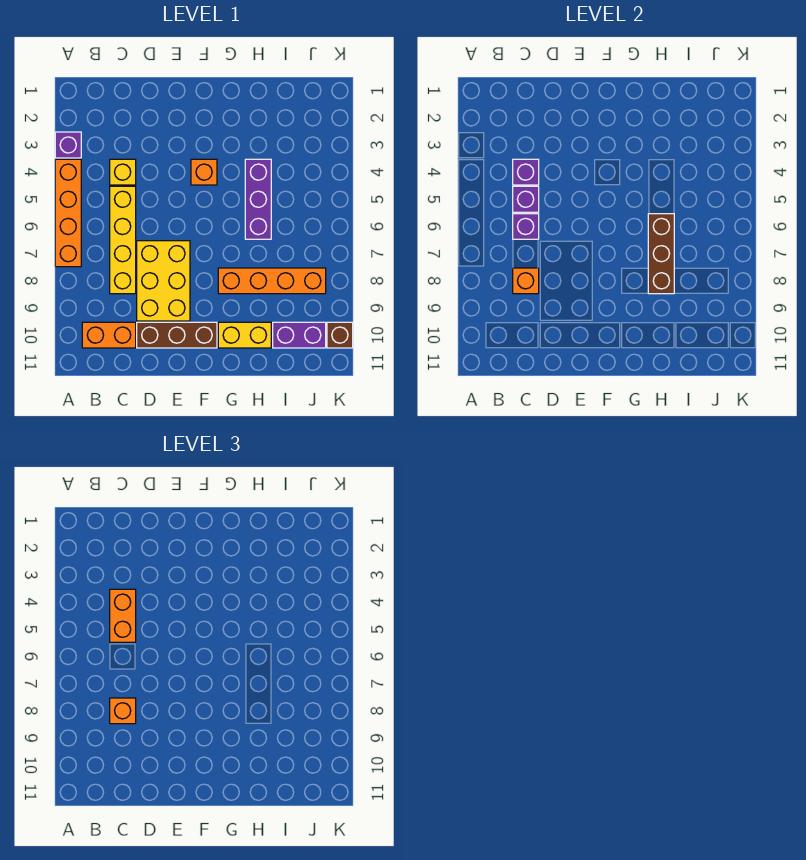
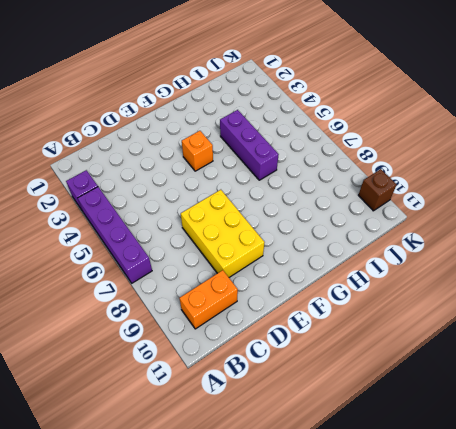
purple 1x4 brick [78,187,152,283] -> orange 1x4 brick [55,159,81,267]
none -> yellow 1x1 brick [110,159,136,185]
none -> yellow 1x4 brick [110,186,136,294]
none -> brown 1x3 brick [137,322,217,348]

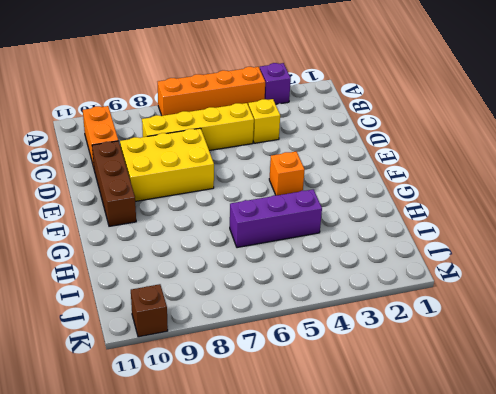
none -> orange 1x4 brick [218,268,326,294]
none -> yellow 1x2 brick [218,322,271,348]
none -> purple 1x2 brick [273,322,326,348]

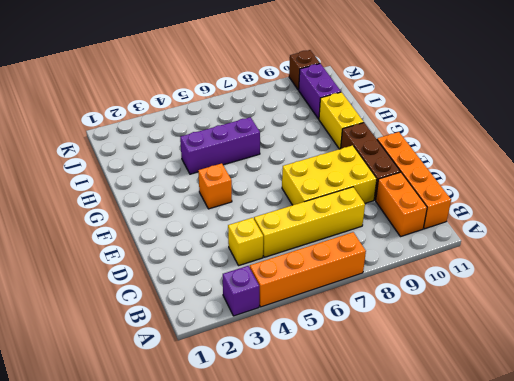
orange 1x4 brick [377,132,451,229] -> orange 1x4 brick moved to [218,268,326,294]
none -> purple 1x1 brick [513,159,539,185]
none -> purple 1x1 brick [513,186,539,212]
none -> purple 1x1 brick [513,214,539,239]

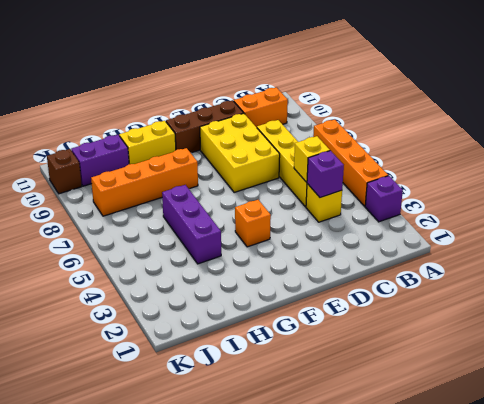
yellow 1x1 brick [294,136,330,182] -> purple 1x1 brick [513,186,539,212]
none -> purple 1x1 brick [513,214,539,239]
none -> orange 1x1 brick [513,268,539,294]
none -> brown 1x3 brick [648,214,674,294]

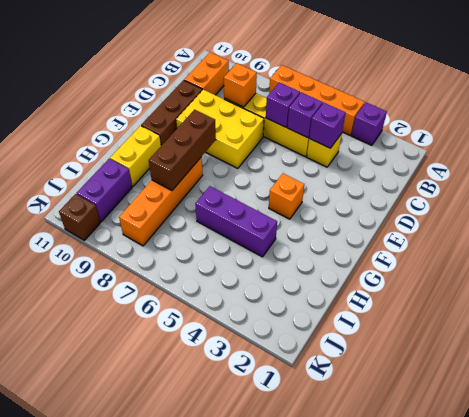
brown 1x3 brick [149,110,216,190] -> brown 1x3 brick turned to [648,214,674,294]
none -> orange 1x2 brick [110,589,136,642]
none -> orange 1x1 brick [110,698,136,724]

